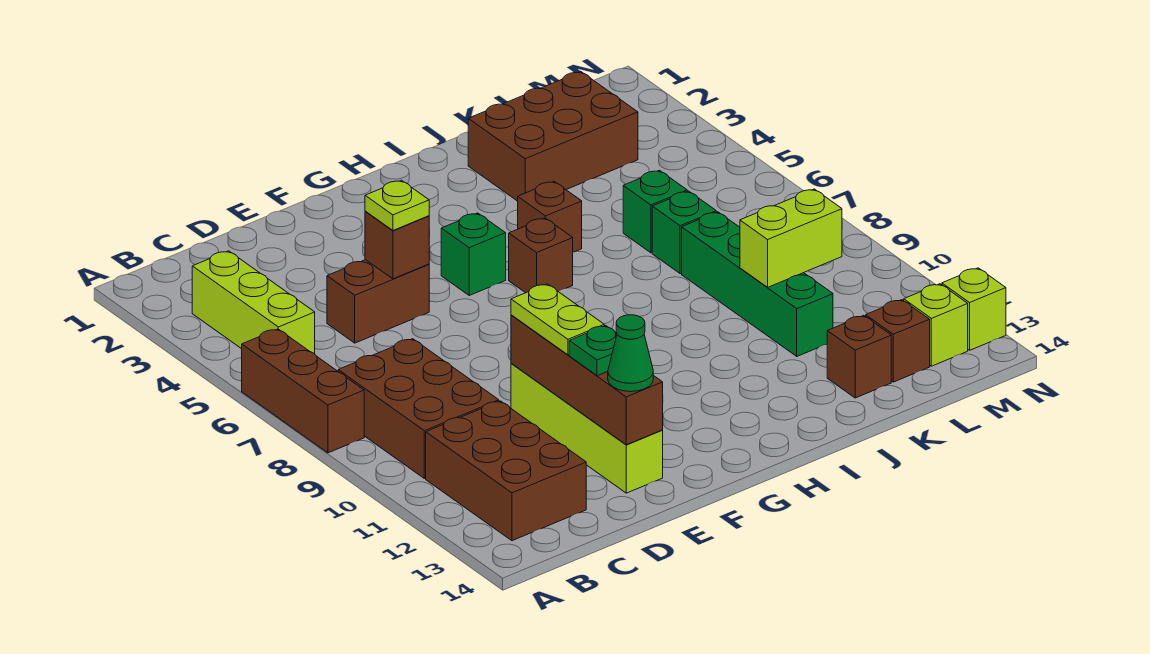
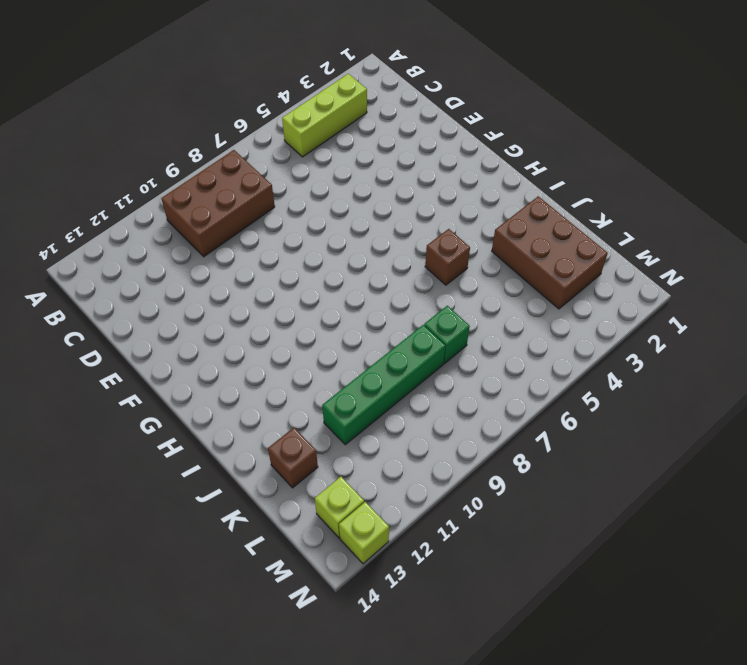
none -> brown 1x3 brick [242,329,364,453]
none -> brown 2x3 brick [426,401,586,541]
none -> brown 1x2 brick [327,260,429,343]

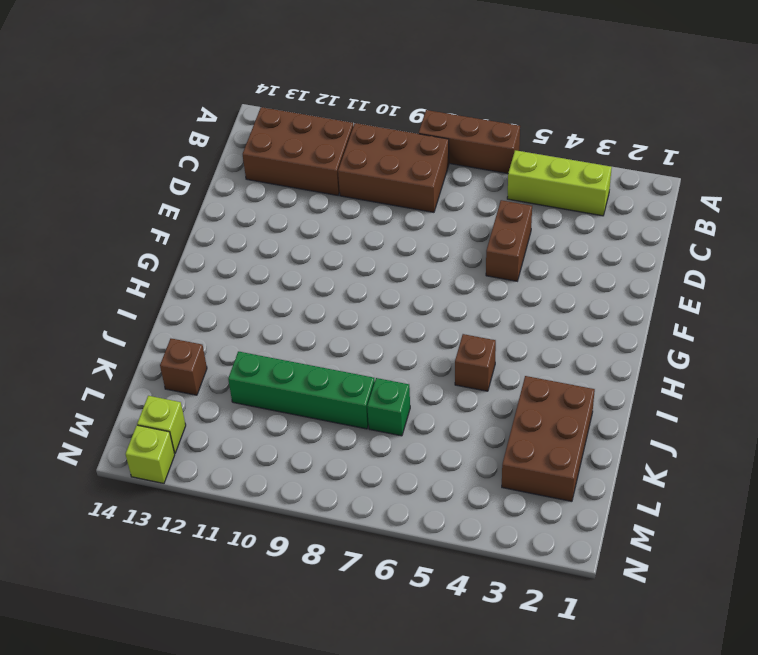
none -> lime 1x4 brick [511,363,663,493]
none -> green 1x1 brick [441,213,506,295]
none -> brown 1x1 brick [509,218,573,293]

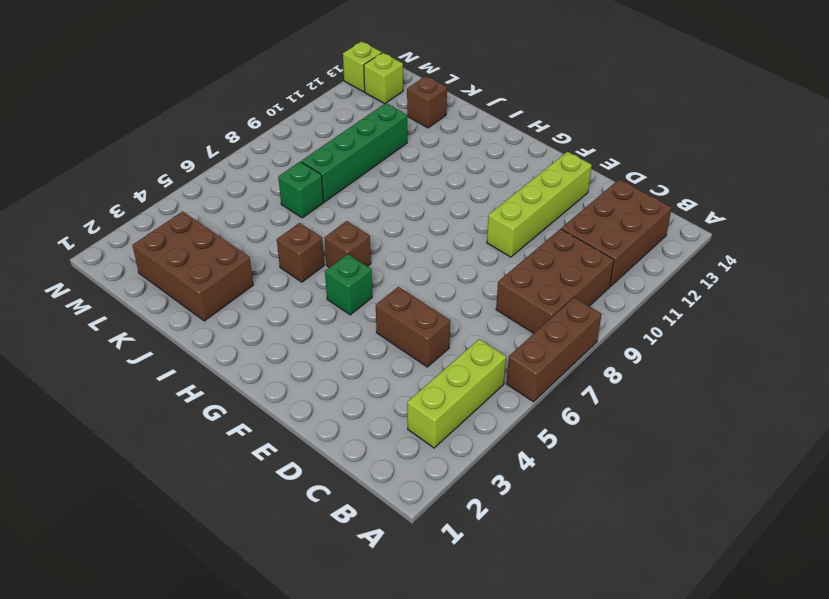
none -> green 1x1 brick [623,170,687,253]
none -> brown 1x1 brick [866,300,930,382]
none -> brown 1x1 brick [365,211,429,279]

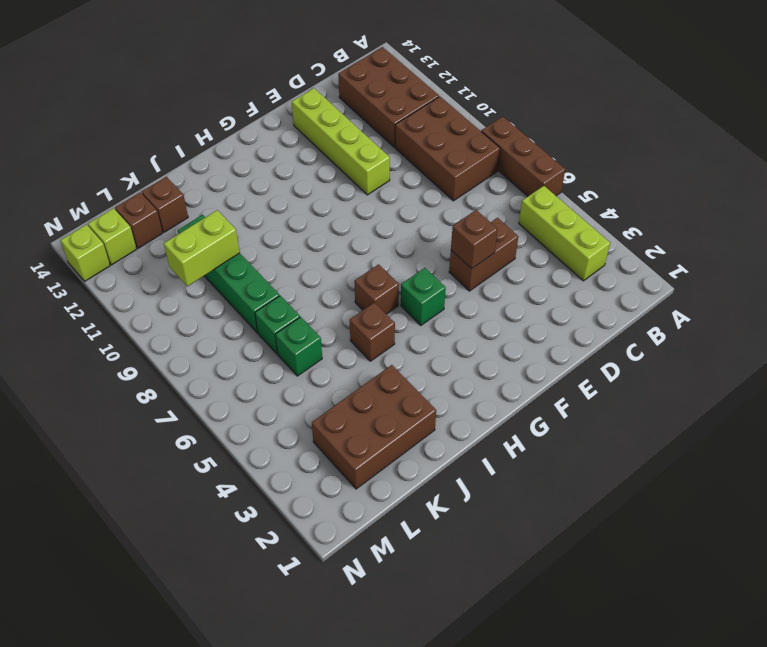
none -> brown 1x4 brick [511,315,663,445]
none -> lime 1x1 plate [365,180,429,230]
none -> lime 1x2 plate [511,284,604,355]

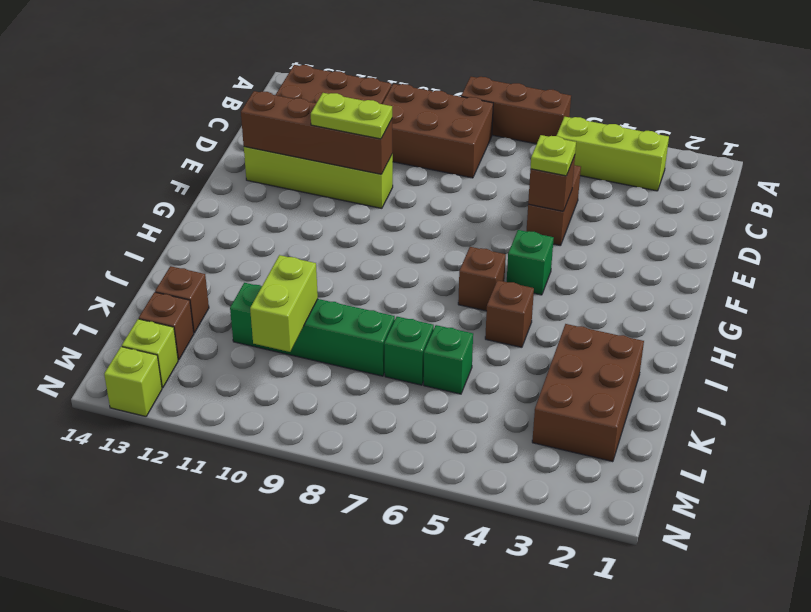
none -> green 1x1 plate [569,325,617,376]
none -> green 1x1 cone [608,315,653,392]

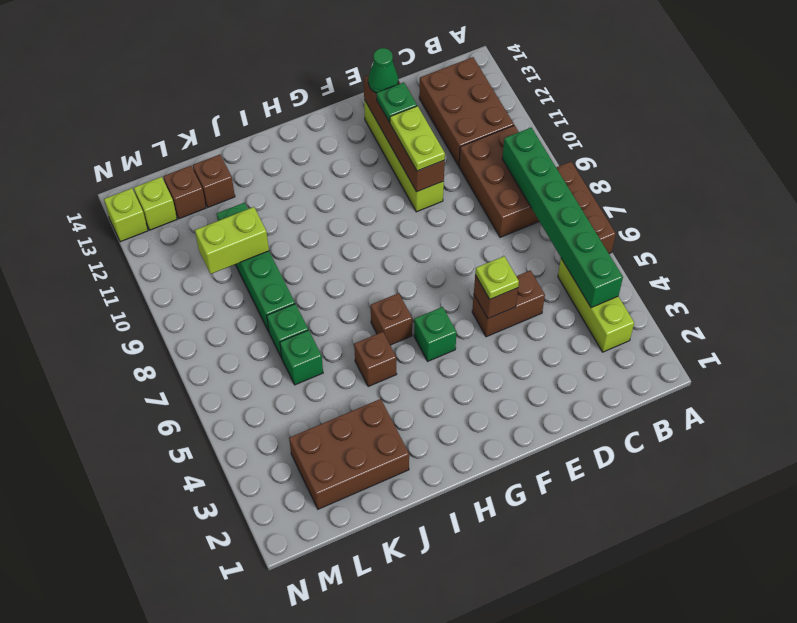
green 1x6 brick [502,128,623,308] -> none

